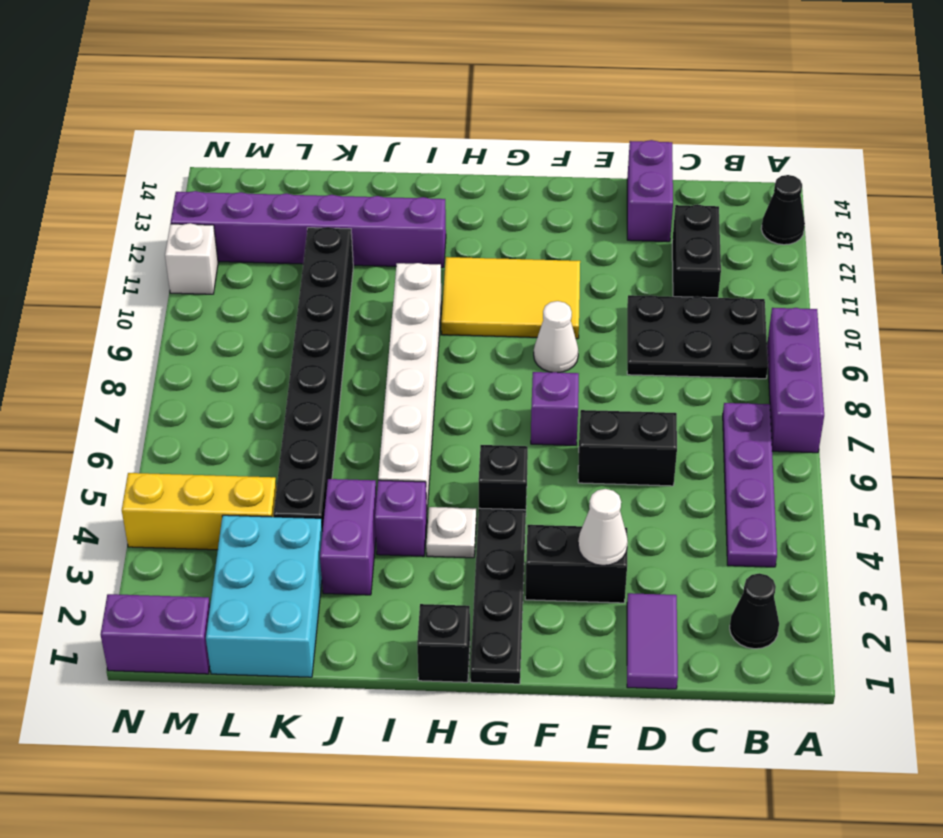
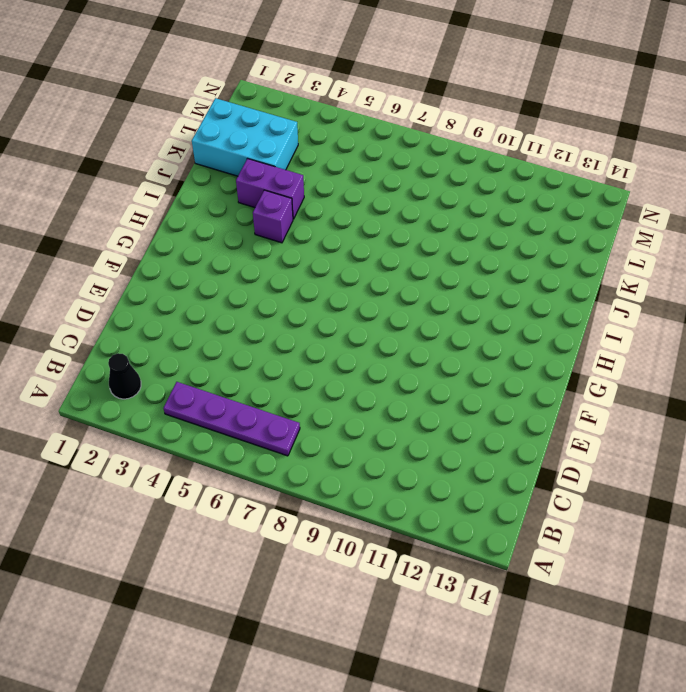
none -> purple 1x3 brick [767,308,824,453]
none -> black 1x1 cone [761,175,805,245]
none -> black 2x3 plate [627,295,768,379]

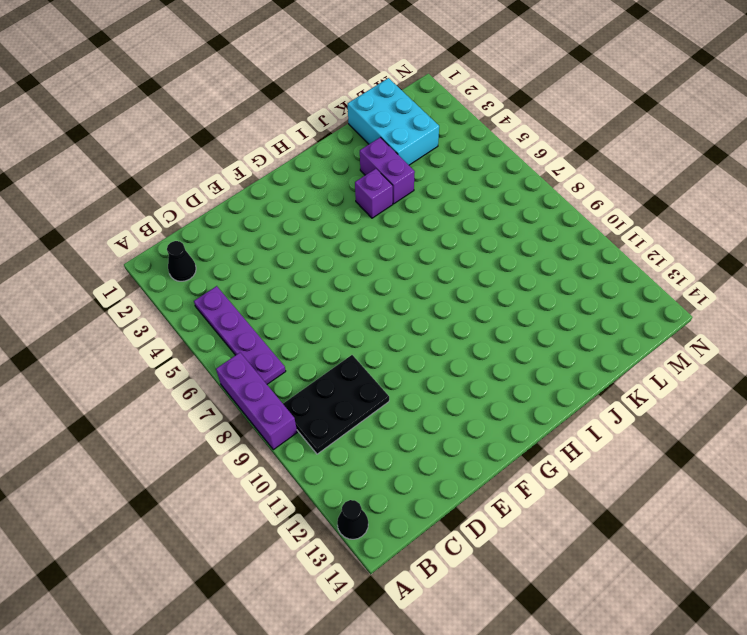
none -> black 1x2 brick [672,204,721,298]
none -> purple 1x2 tile [627,593,678,689]
none -> black 1x2 brick [578,410,677,486]

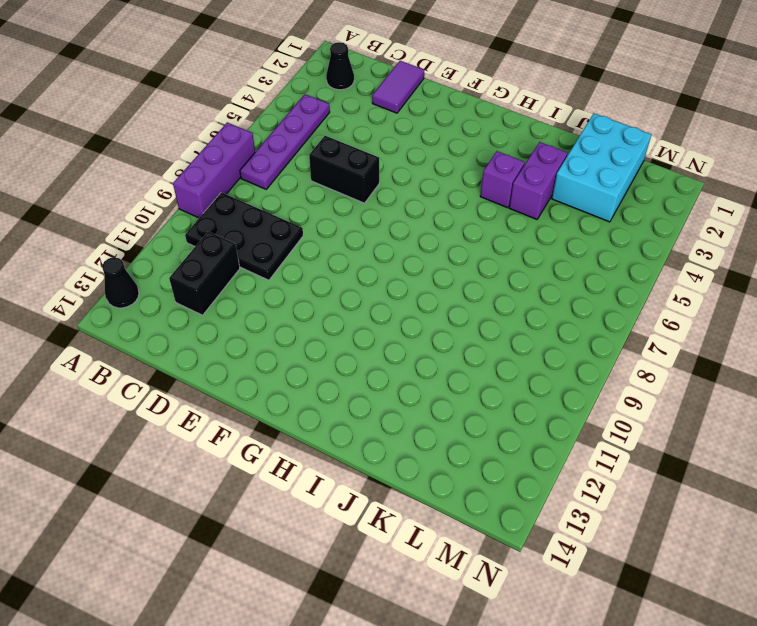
none -> purple 1x2 brick [627,140,673,242]
none -> black 1x2 brick [525,525,627,603]
none -> purple 1x1 brick [531,372,579,445]

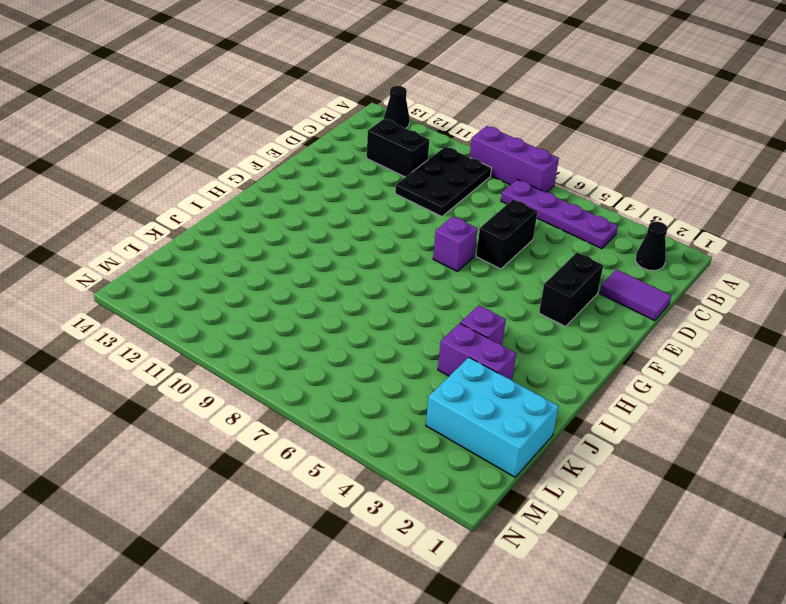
none -> purple 1x2 brick [627,140,673,242]
none -> white 1x1 cone [534,301,578,373]
none -> yellow 2x3 tile [441,257,580,339]

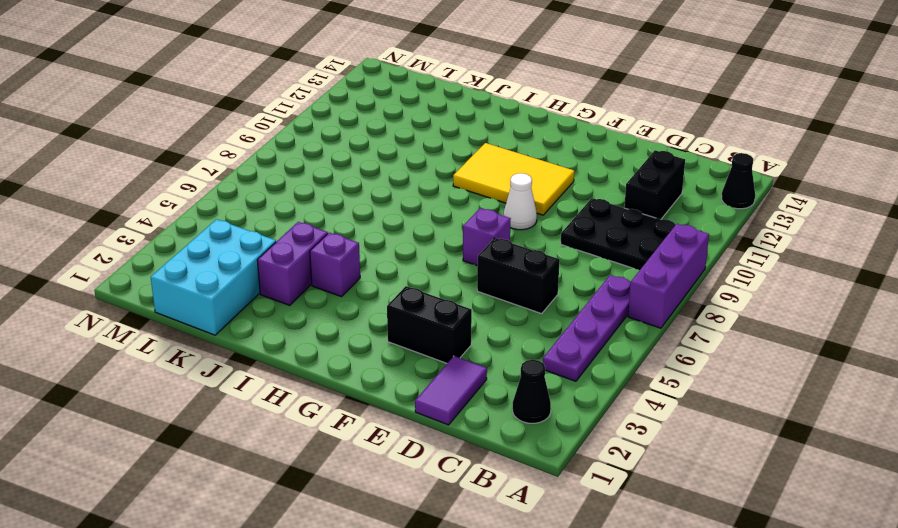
none -> purple 1x2 brick [627,140,673,242]
none -> black 1x4 plate [470,508,526,684]
none -> black 1x1 brick [479,445,528,510]

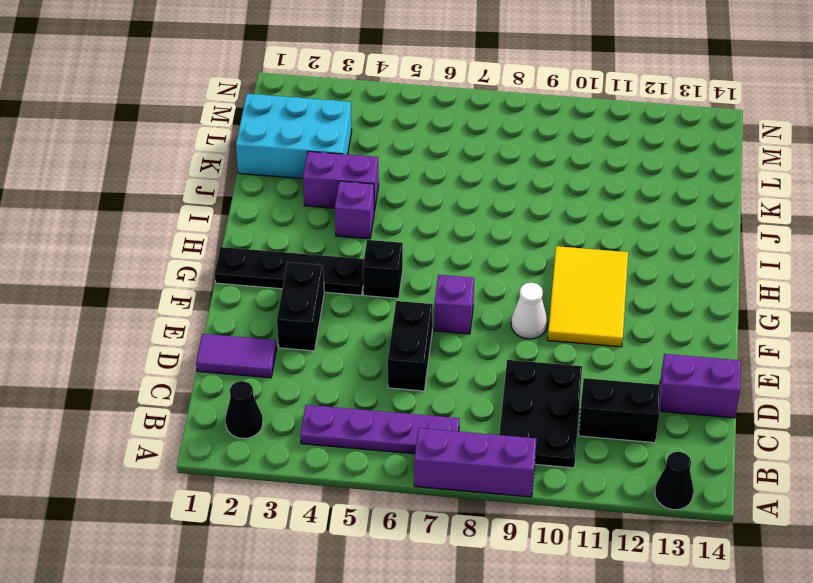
none -> black 1x1 brick [417,604,470,682]
none -> white 1x1 plate [426,507,476,558]
none -> white 1x6 brick [378,263,442,510]

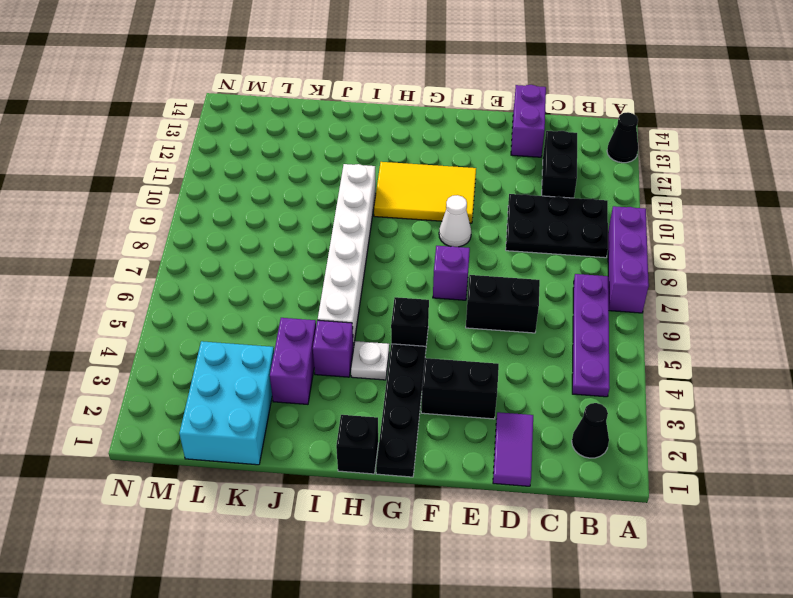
none -> purple 1x6 brick [171,191,446,268]
none -> black 1x8 brick [273,227,353,531]
none -> yellow 1x3 brick [122,473,277,550]

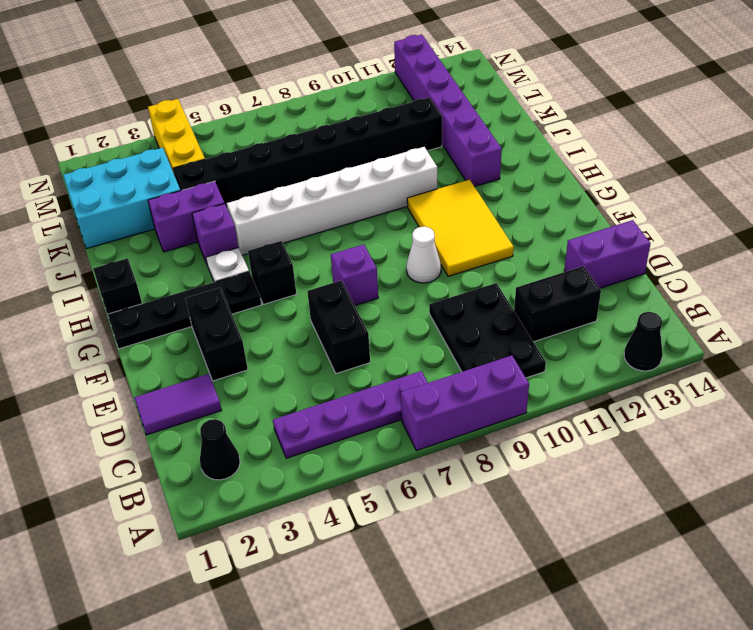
none -> purple 1x2 brick [101,594,210,674]
none -> white 1x1 brick [165,223,218,294]
none -> white 1x1 cone [578,489,628,565]

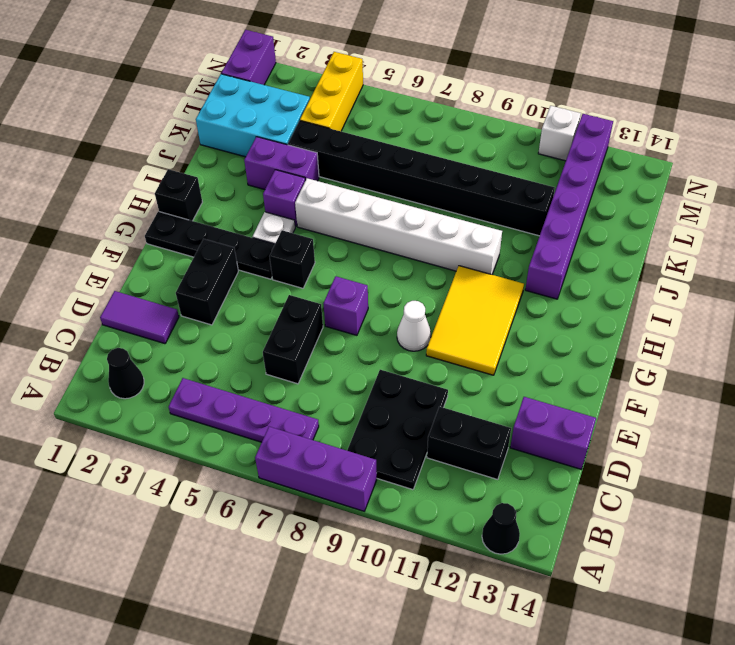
none -> white 1x1 cone [578,489,628,565]

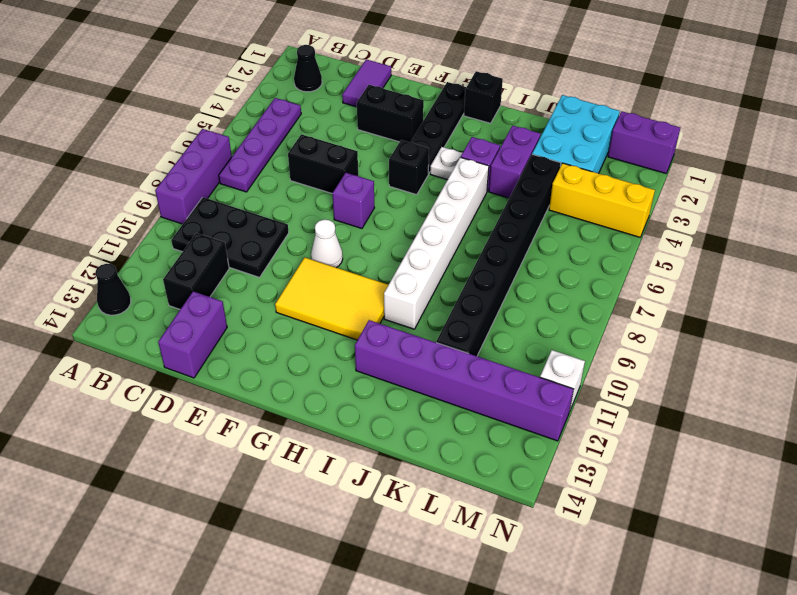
none -> white 1x1 cone [578,489,628,565]

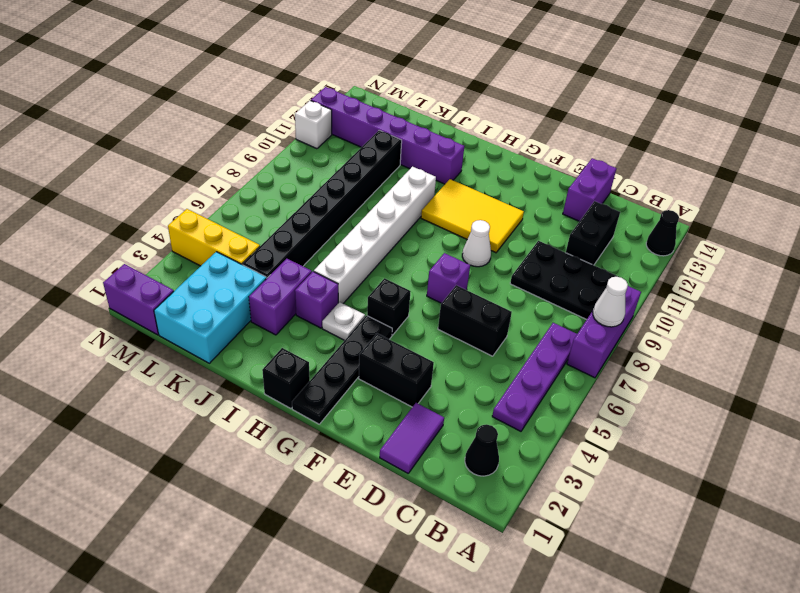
white 1x1 cone [593,277,628,327] -> white 1x1 cone moved to [578,489,628,565]

